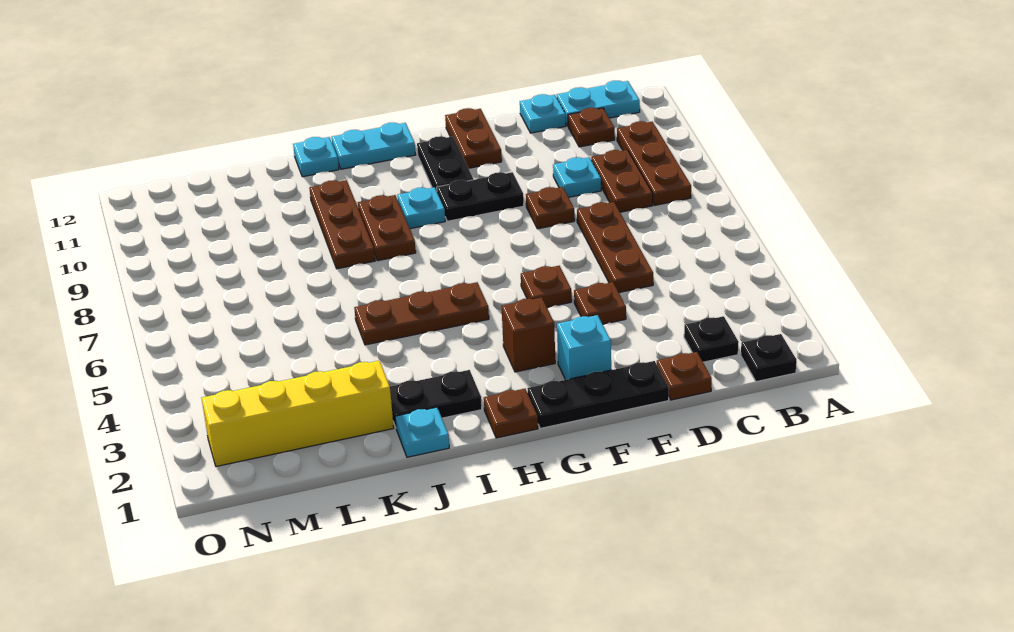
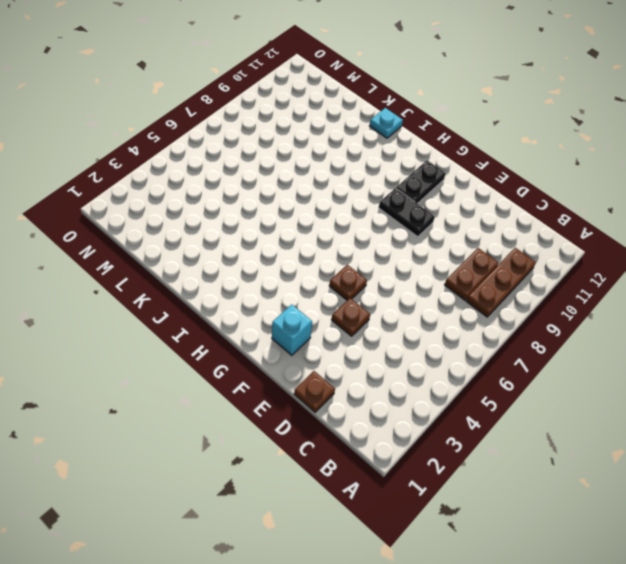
none -> black 1x1 plate [741,334,797,382]
none -> cyan 1x2 plate [557,81,640,126]
none -> black 1x1 plate [684,316,739,362]

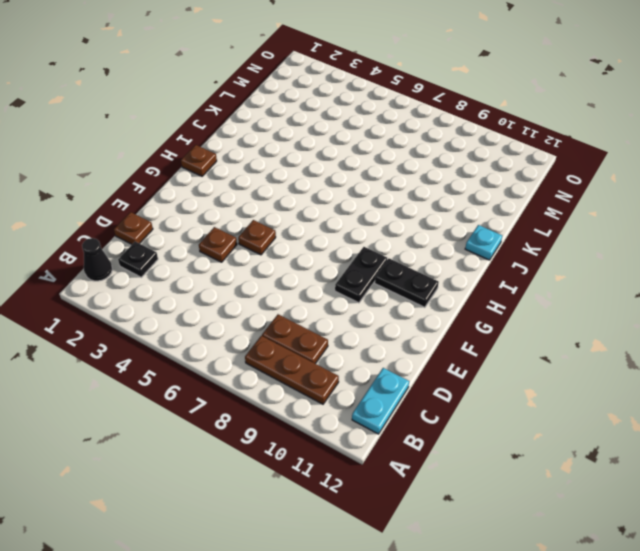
black 1x1 cone [82,238,112,281] -> black 1x1 plate [741,334,797,382]
none -> brown 1x1 plate [568,108,615,147]
none -> brown 1x3 plate [577,202,653,292]
none -> cyan 1x1 plate [553,157,601,197]

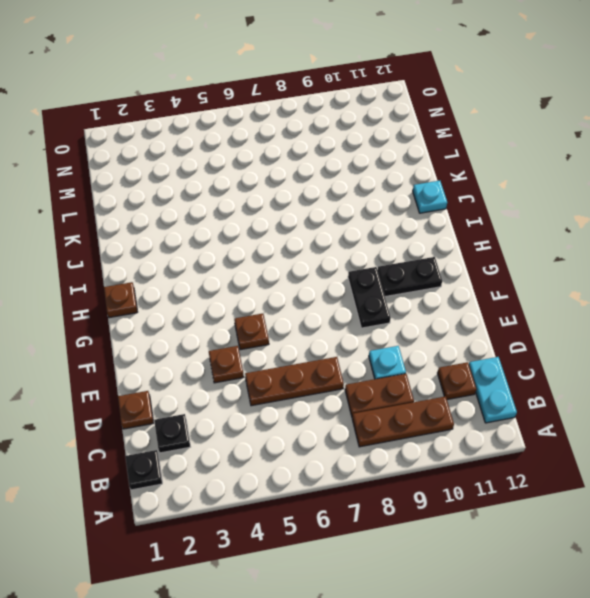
none -> cyan 1x1 plate [520,94,566,133]
none -> black 1x3 plate [527,361,669,428]
none -> brown 1x1 plate [526,187,575,229]

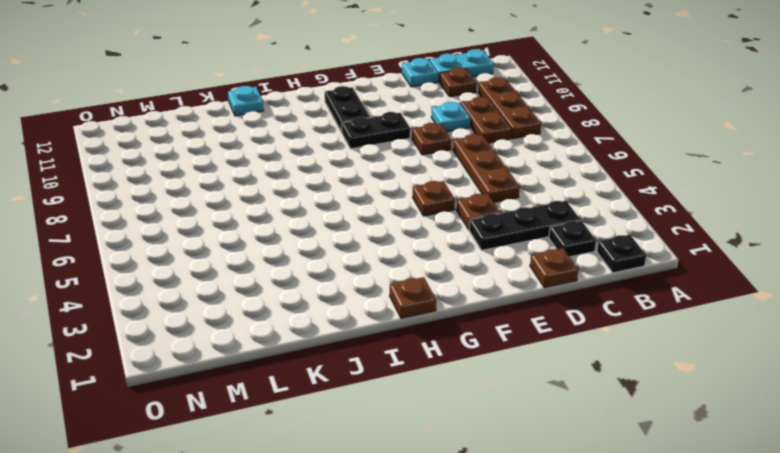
black 1x3 plate [469,201,580,250] -> black 1x3 plate moved to [527,361,669,428]
none -> cyan 1x1 brick [557,315,611,380]
none -> brown 1x2 plate [445,108,502,168]
none -> brown 1x1 brick [501,297,555,372]

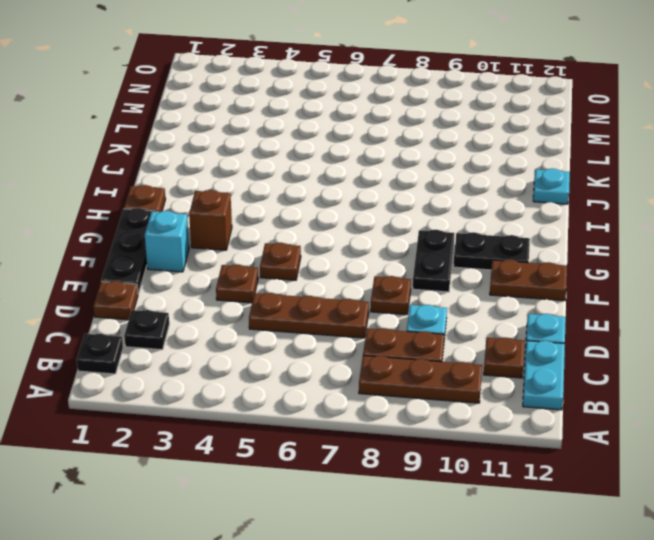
none -> brown 1x3 plate [354,282,489,345]
none -> cyan 1x1 plate [397,187,445,229]
none -> cyan 1x2 plate [332,123,416,169]

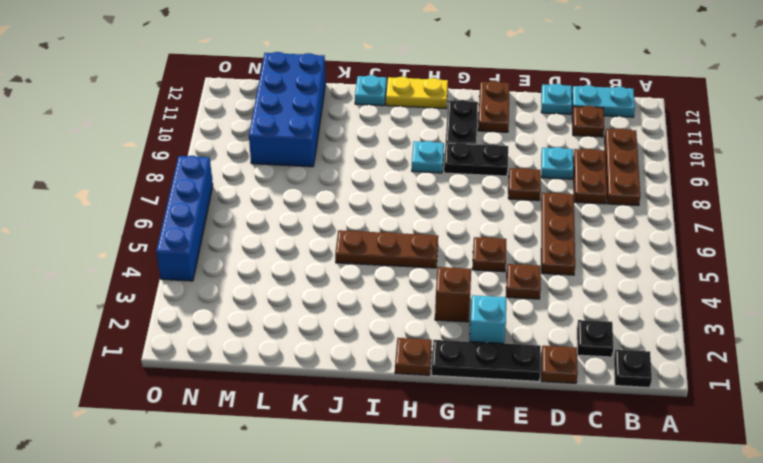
yellow 1x2 plate [386,77,448,109] -> cyan 1x2 plate [332,123,416,169]
blue 2x4 brick [249,52,326,167] -> none
blue 1x4 brick [156,156,213,281] -> none
none -> black 1x2 plate [390,370,482,427]
none -> brown 1x2 plate [358,195,416,261]
none -> cyan 1x1 plate [395,407,449,457]

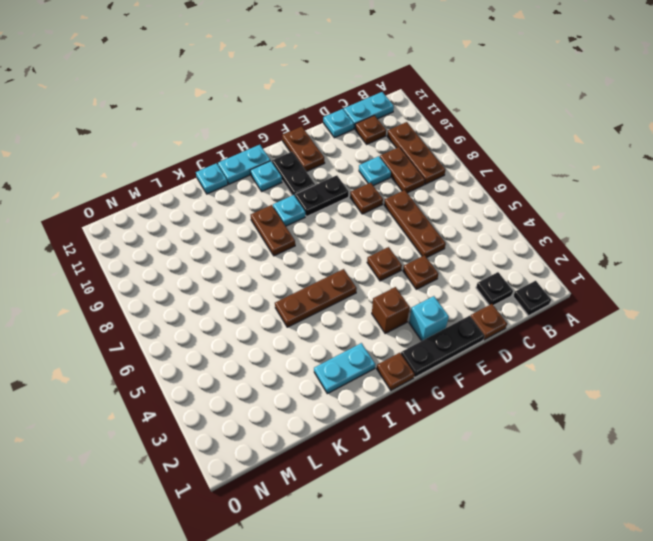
cyan 1x1 plate [250,161,282,191] -> cyan 1x1 plate moved to [395,407,449,457]
cyan 1x2 plate [314,343,375,394] -> black 1x2 plate [390,370,482,427]
none -> brown 1x3 plate [310,180,375,269]
none -> yellow 1x4 brick [202,360,394,467]

